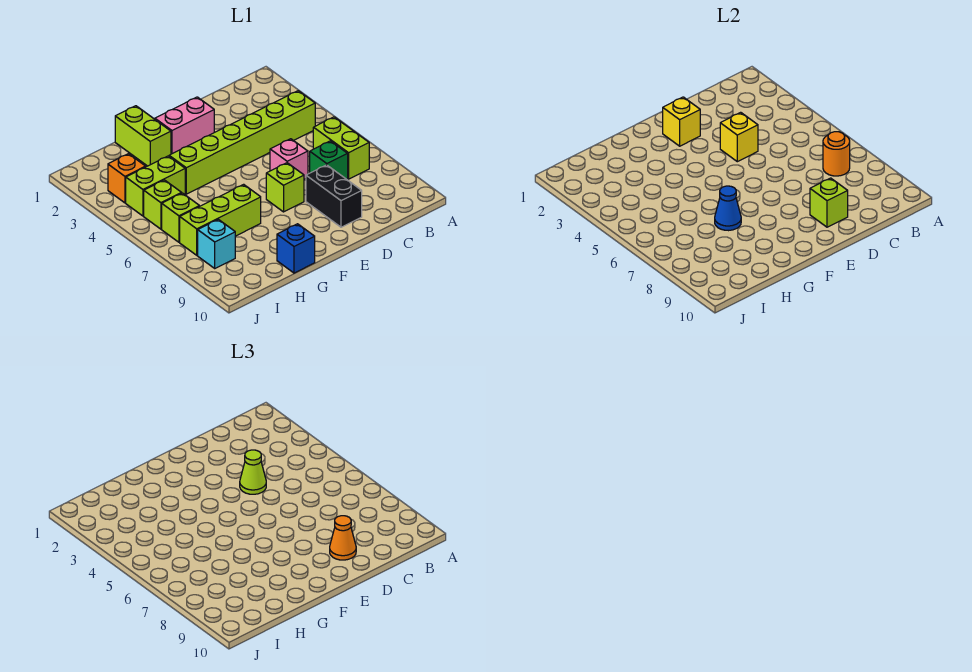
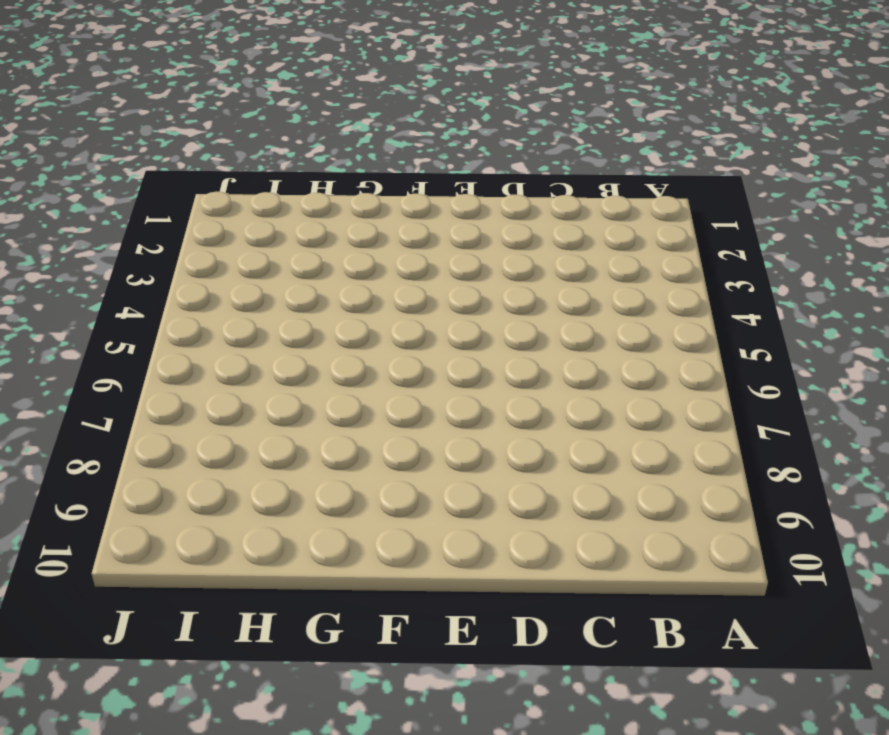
none -> lime 1x6 brick [169,91,315,194]
none -> lime 1x2 brick [313,117,369,179]
none -> green 1x1 brick [310,141,348,180]

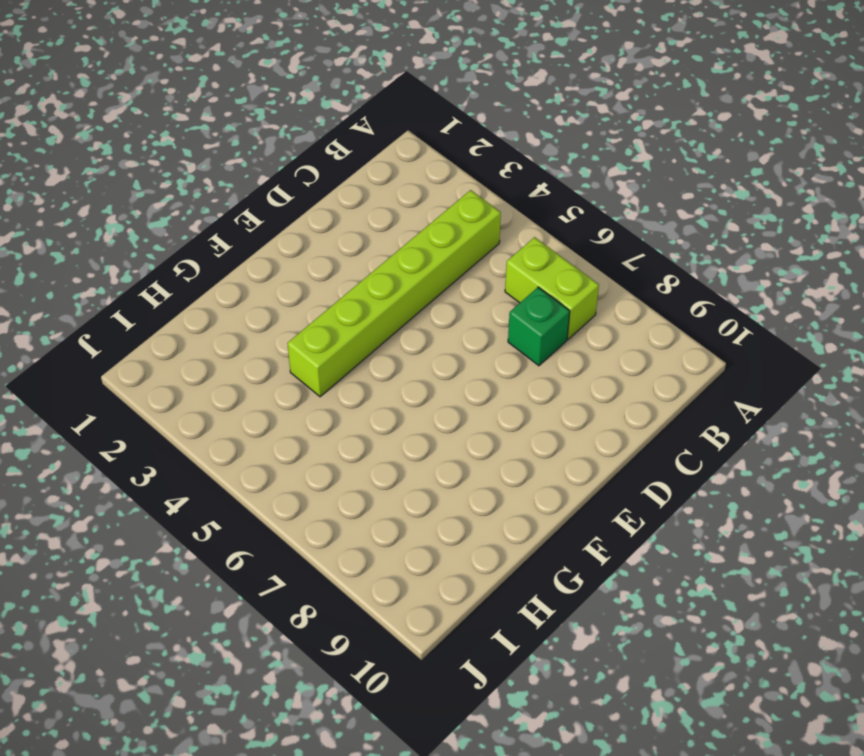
none -> pink 1x1 brick [270,139,308,179]
none -> black 1x2 brick [306,165,362,227]
none -> pink 1x2 brick [155,97,214,154]

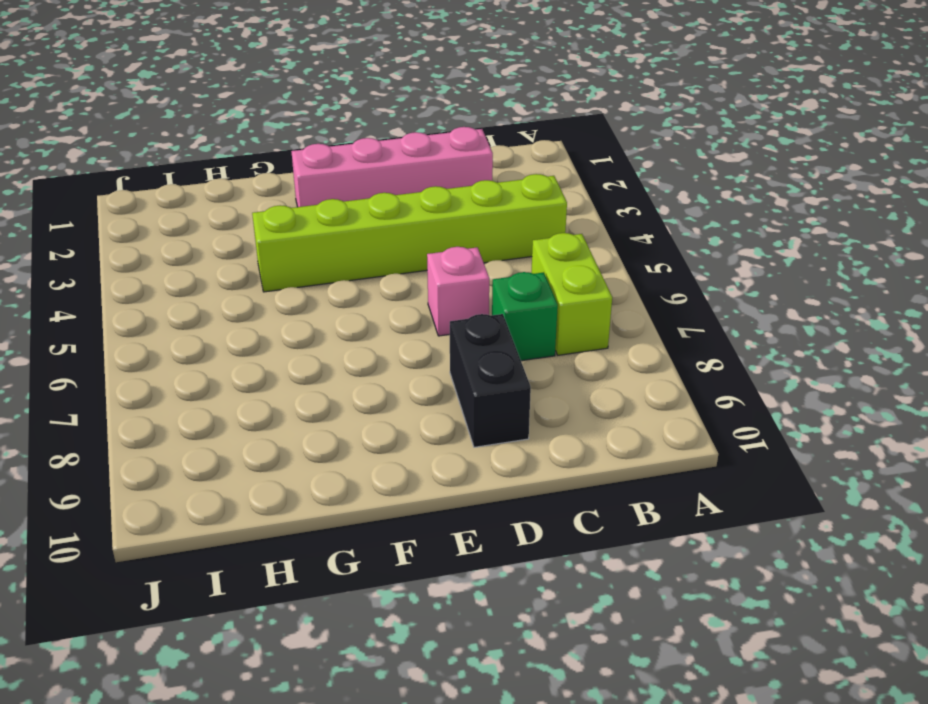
pink 1x4 brick [291,127,493,207] -> pink 1x2 brick [155,97,214,154]
none -> lime 1x1 brick [266,163,304,212]
none -> lime 1x2 brick [115,106,171,166]
none -> lime 1x3 brick [180,184,261,255]

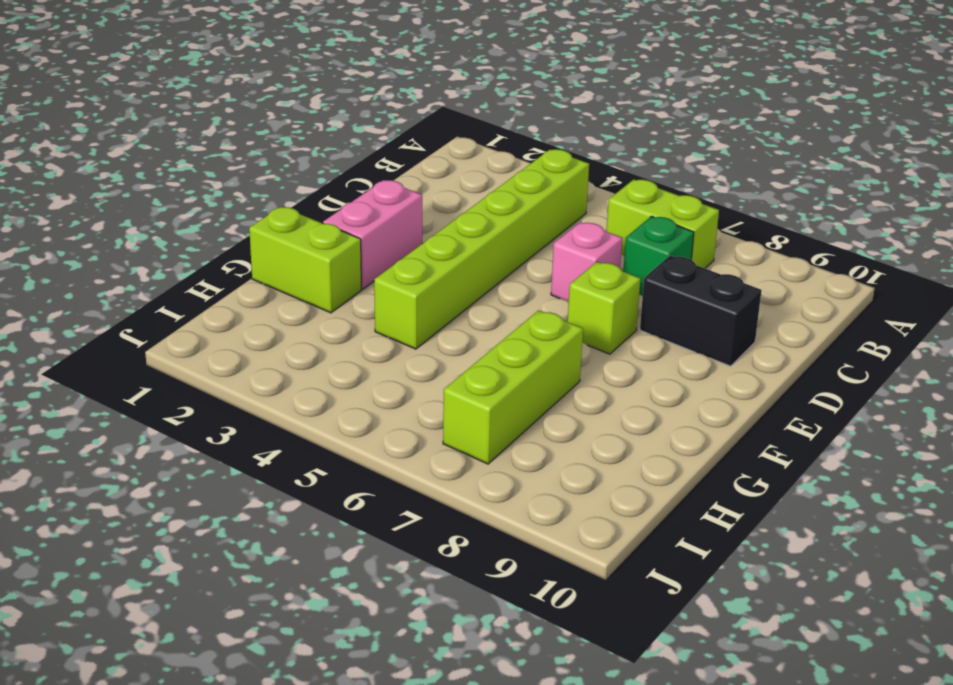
none -> blue 1x1 brick [277,224,315,273]
none -> lime 1x2 brick [126,156,185,216]
none -> orange 1x1 brick [108,154,146,203]

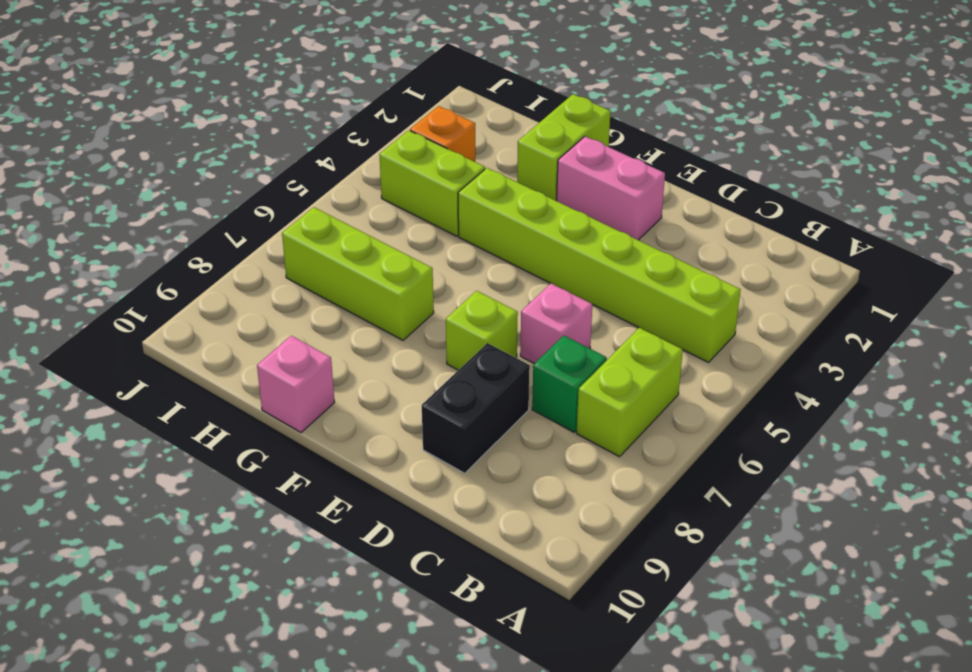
pink 1x1 brick [257,336,335,433] -> blue 1x1 brick [277,224,315,273]
none -> lime 1x1 brick [144,180,181,229]
none -> lime 1x1 brick [162,193,199,242]
none -> cyan 1x1 brick [198,219,235,268]

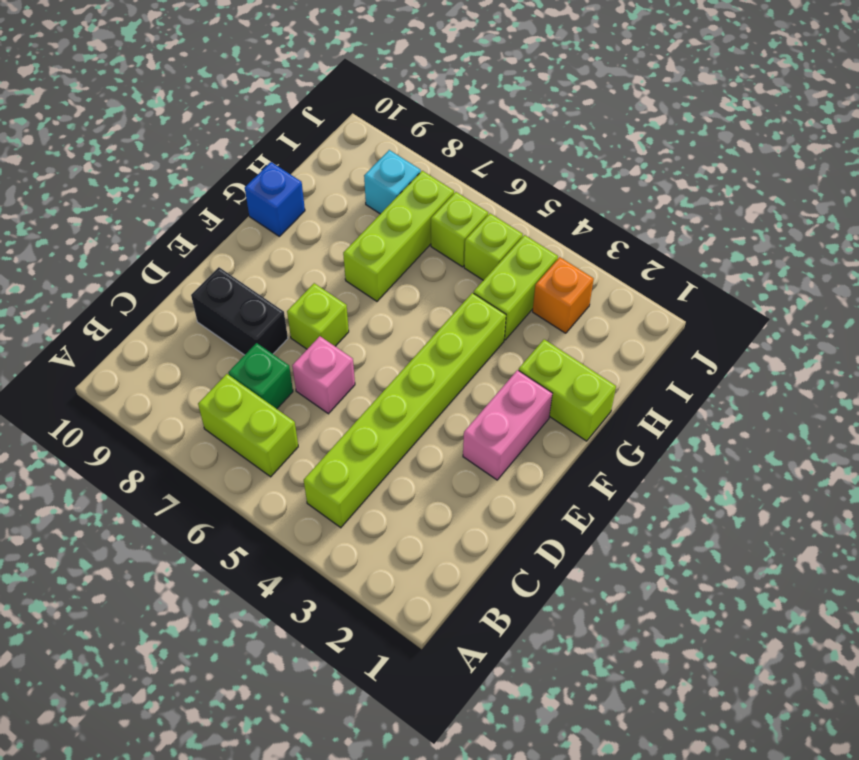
none -> orange 1x1 round brick [823,132,850,176]
none -> yellow 1x1 brick [720,112,758,162]
none -> lime 1x1 brick [810,178,848,227]

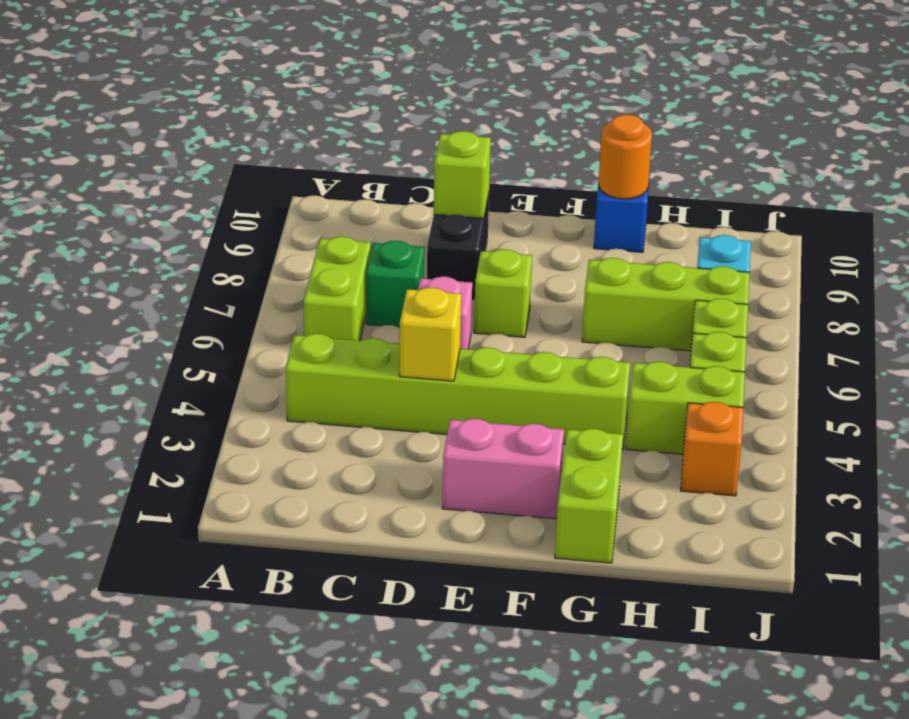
orange 1x1 round brick [599,115,652,199] -> orange 1x1 round brick moved to [823,132,850,176]
none -> yellow 1x1 brick [663,97,700,146]
none -> blue 1x1 cone [715,186,741,231]
none -> lime 1x1 cone [240,450,266,494]

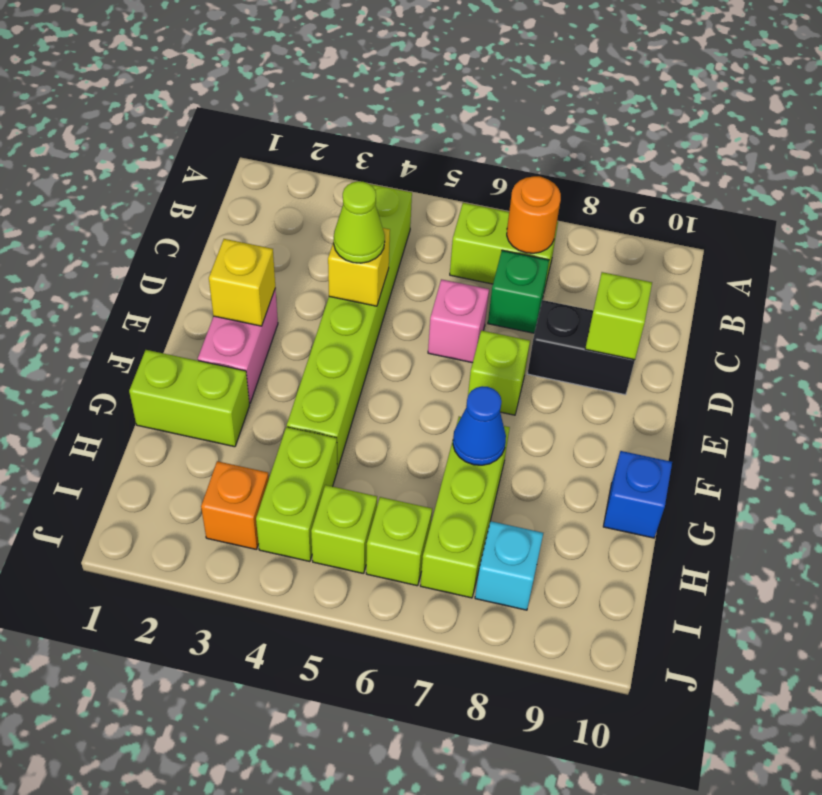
none -> orange 1x1 cone [330,516,356,560]

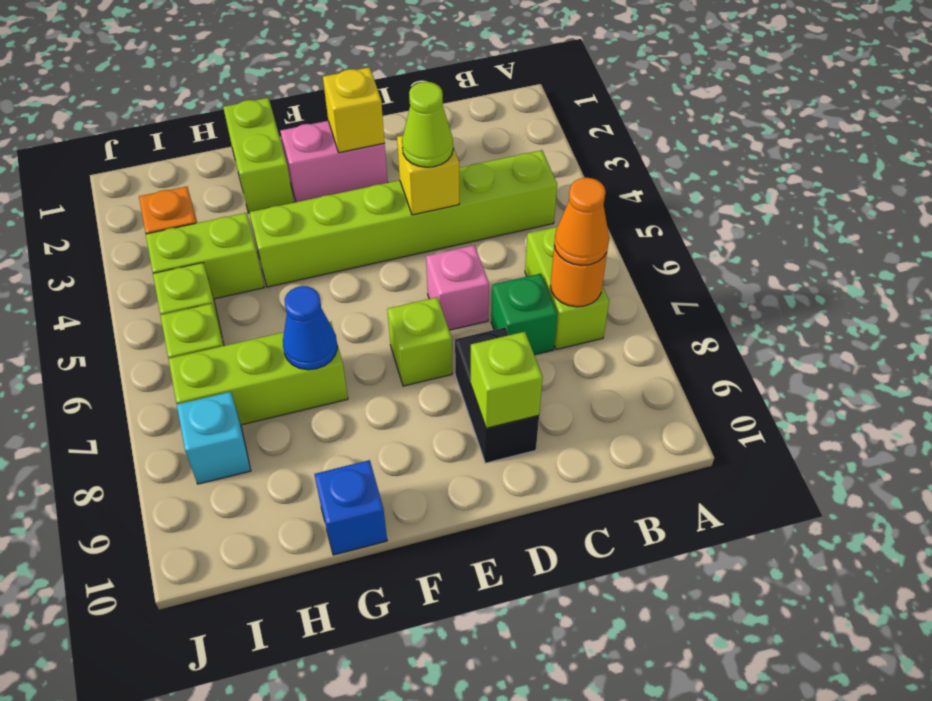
orange 1x1 cone [554,178,609,266] -> orange 1x1 cone moved to [330,516,356,560]

